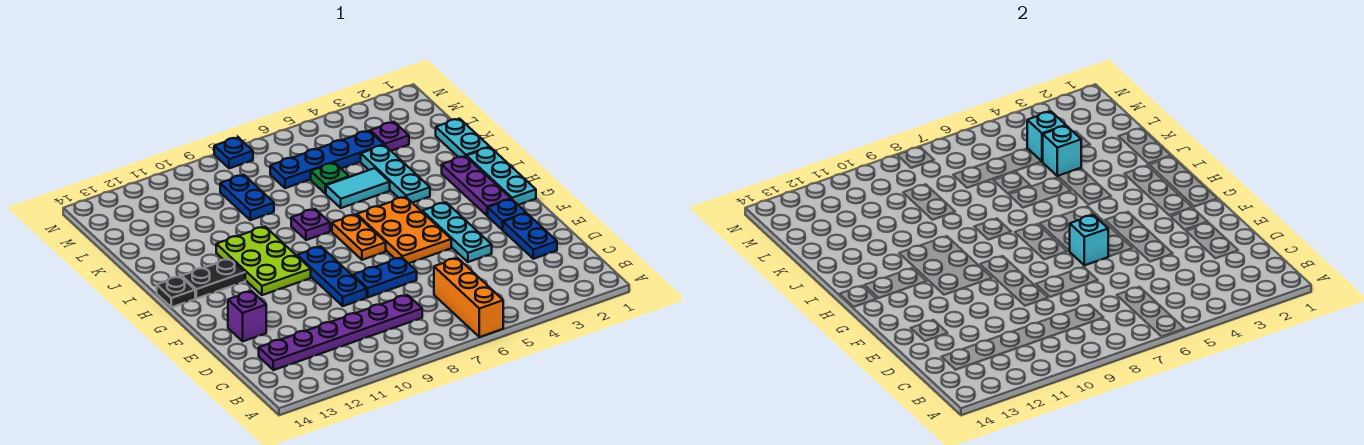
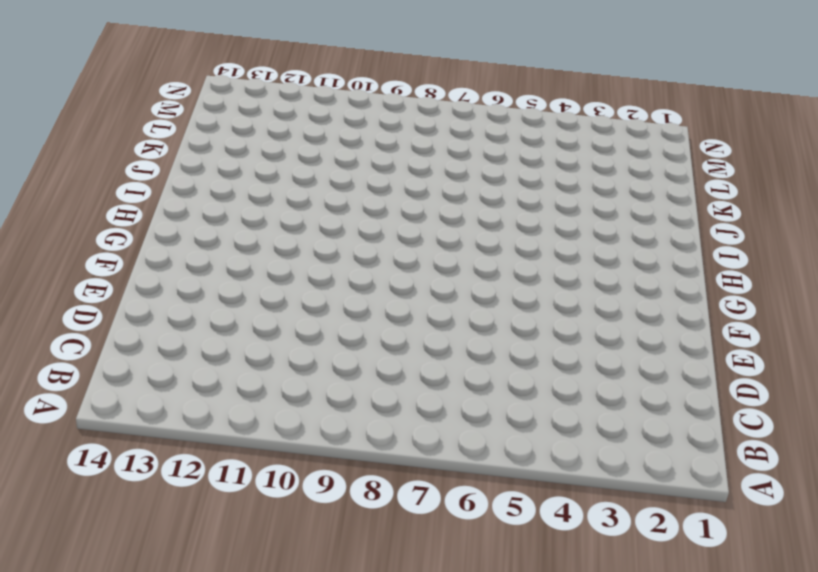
none -> orange 1x3 brick [434,258,503,337]
none -> purple 1x6 plate [259,295,422,370]
none -> blue 1x2 plate [503,213,557,259]

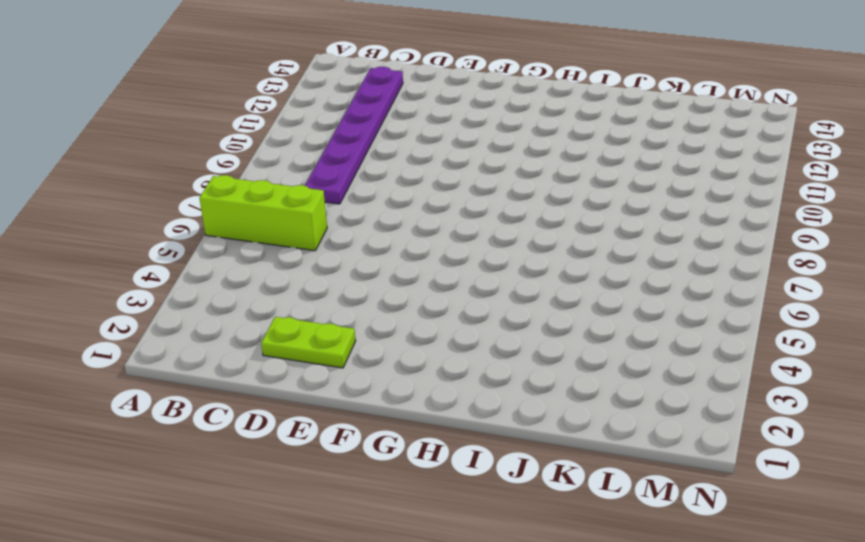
lime 1x3 brick [200,175,327,251] -> orange 1x3 brick [434,258,503,337]
lime 1x2 plate [261,317,356,368] -> blue 1x2 plate [503,213,557,259]
none -> cyan 1x3 plate [422,202,492,262]
none -> blue 1x2 plate [353,258,417,297]
none -> blue 1x3 plate [297,247,367,306]

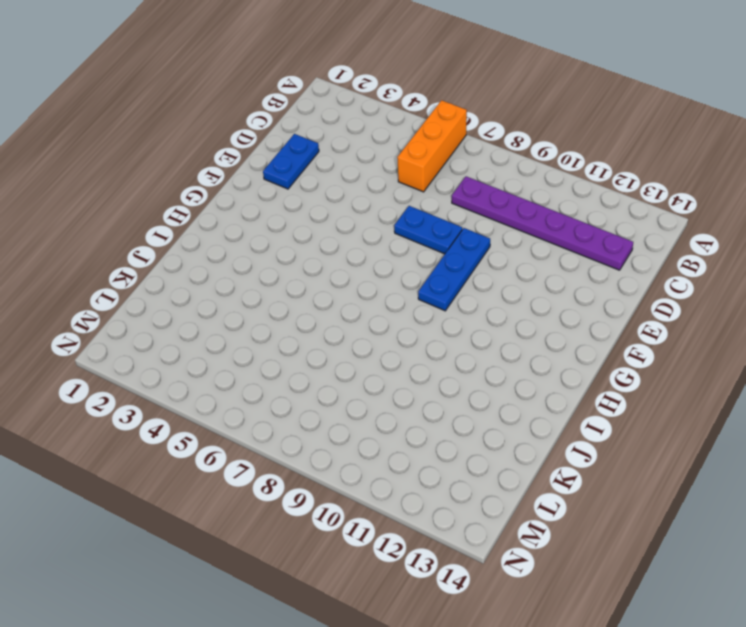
none -> cyan 1x3 plate [422,202,492,262]
none -> purple 1x1 brick [228,291,266,341]
none -> blue 1x1 plate [488,199,526,230]

